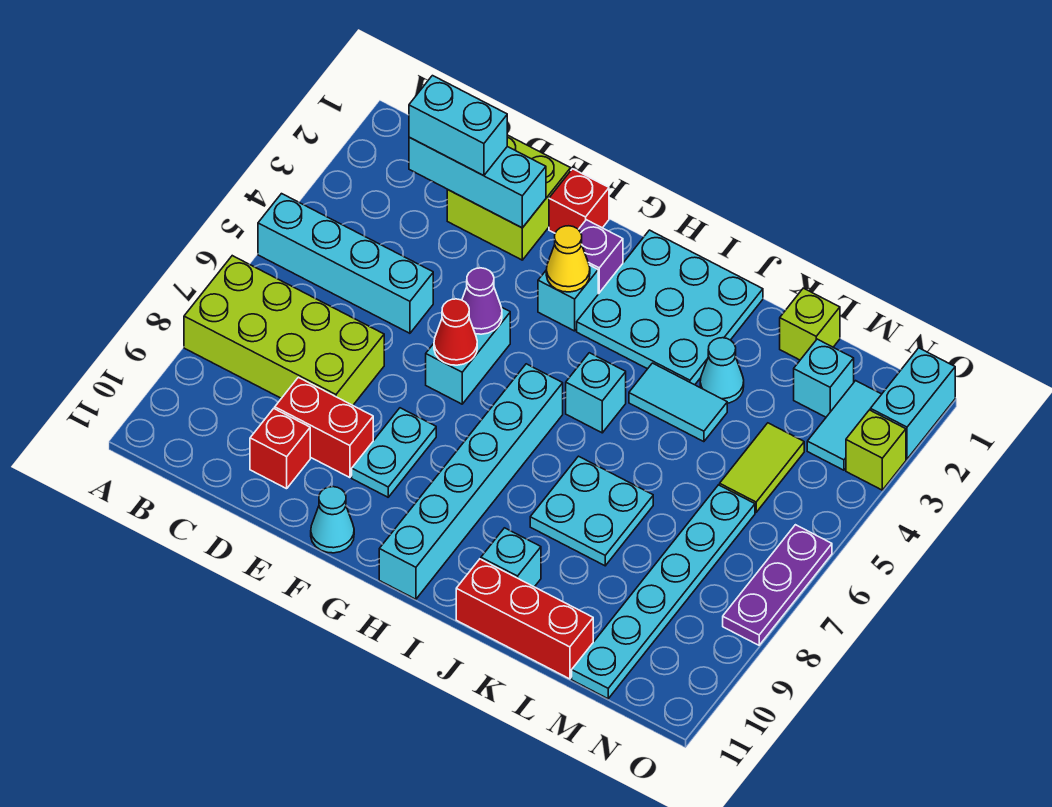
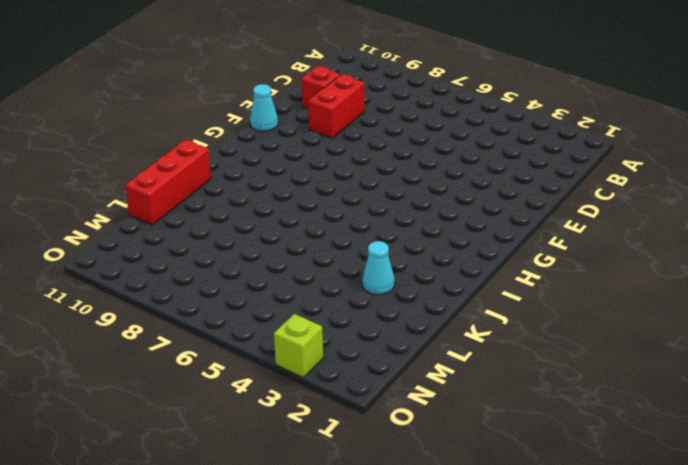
none -> cyan 1x4 brick [258,194,433,333]
none -> lime 2x4 brick [184,256,384,405]
none -> lime 2x2 brick [447,135,571,260]
none -> red 1x1 brick [549,169,609,233]

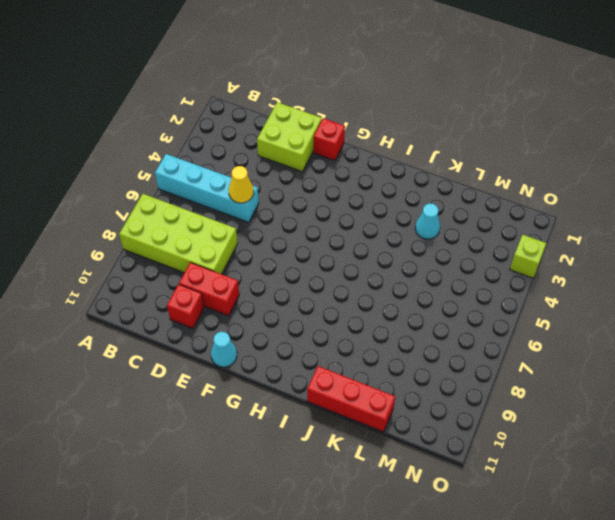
yellow 1x1 cone [229,166,254,203] -> yellow 1x1 cone moved to [546,226,590,292]
none -> cyan 1x2 brick [426,307,510,404]
none -> cyan 1x2 plate [352,408,436,497]
none -> purple 1x1 brick [578,220,623,294]
none -> cyan 1x1 brick [538,265,598,331]

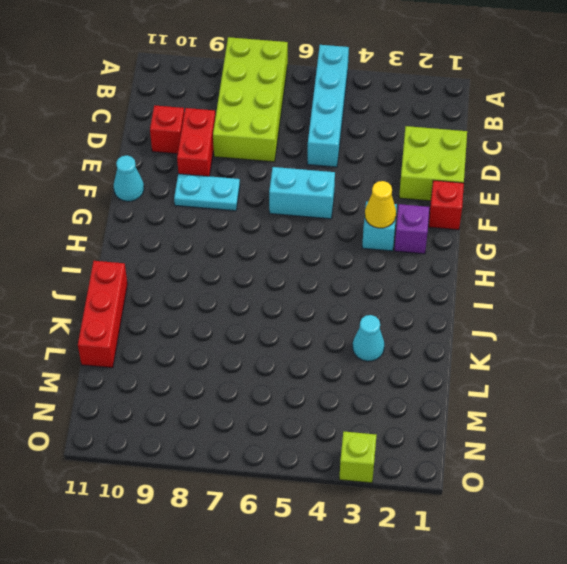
none -> cyan 3x3 plate [577,230,763,385]
none -> cyan 1x6 brick [379,364,563,599]
none -> cyan 1x1 brick [566,353,626,433]
none -> cyan 1x2 tile [629,363,727,442]

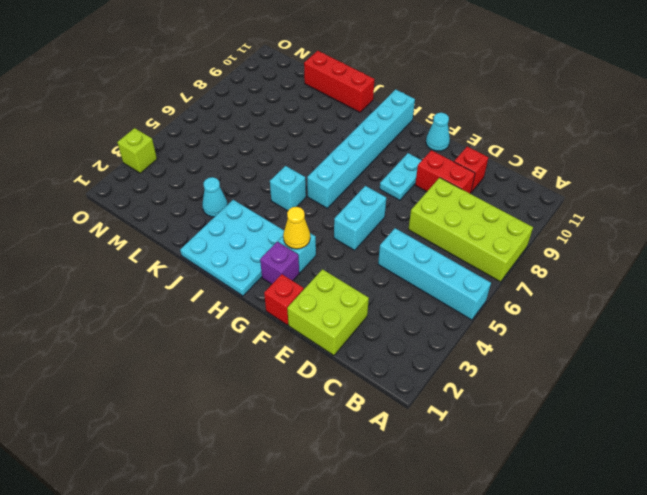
none -> cyan 1x2 tile [629,363,727,442]
none -> cyan 2x2 plate [530,456,653,566]
none -> cyan 1x1 brick [481,528,541,587]
none -> lime 1x1 brick [780,288,840,360]

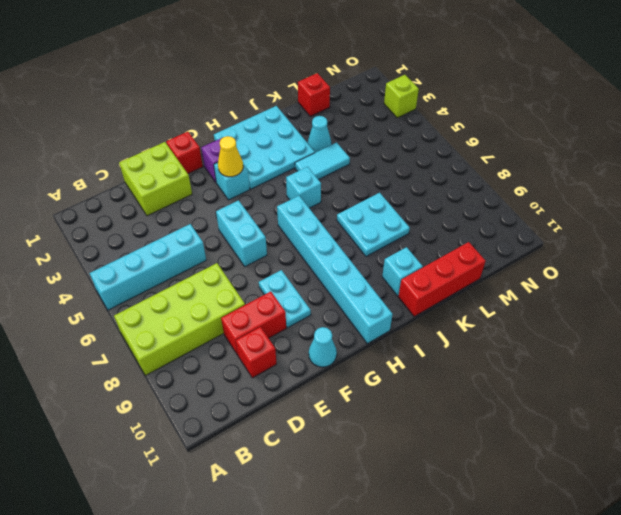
red 1x1 brick [298,73,330,116] -> lime 1x1 brick [780,288,840,360]
none -> cyan 1x1 brick [794,339,854,417]
none -> lime 1x2 tile [720,423,804,512]
none -> cyan 1x6 plate [572,485,755,699]
none -> cyan 1x2 tile [807,381,882,470]

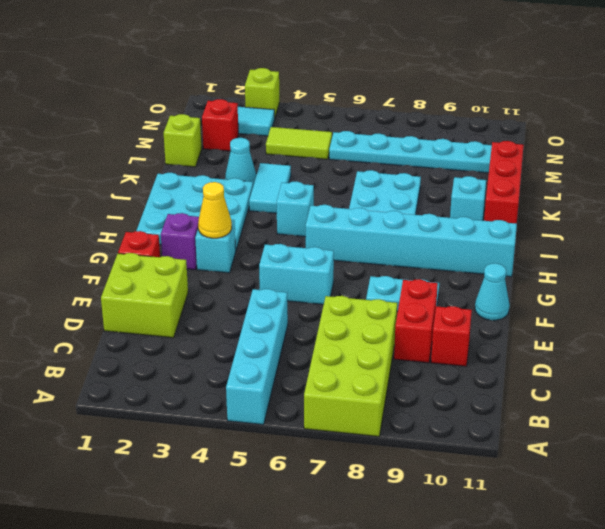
red 1x1 brick [202,99,238,151] -> cyan 1x1 brick [794,339,854,417]
none -> cyan 1x2 brick [870,348,955,459]
none -> purple 1x3 plate [723,525,832,645]
none -> cyan 1x3 brick [409,137,546,228]
none -> purple 1x1 cone [462,268,502,334]

